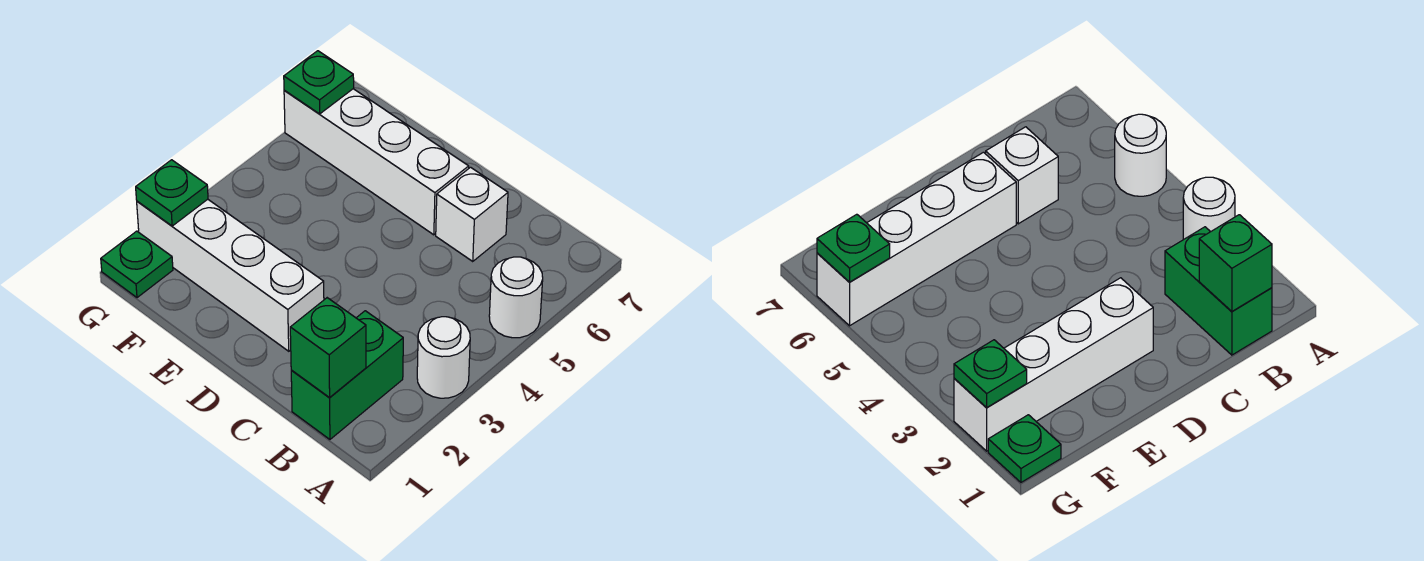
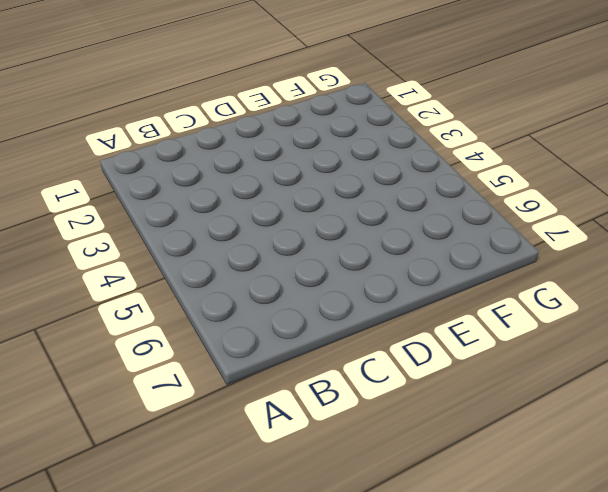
none -> white 1x1 round brick [417,317,470,398]
none -> white 1x1 round brick [489,257,543,338]

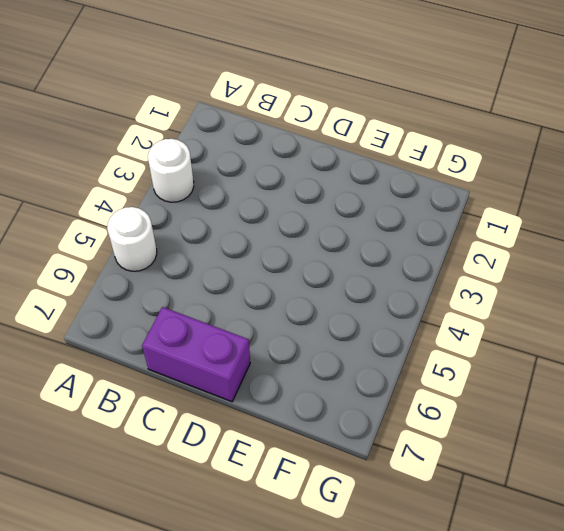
purple 1x2 brick [142,307,250,402] -> none
none -> green 1x2 brick [291,311,403,439]
none -> white 1x1 brick [436,167,508,261]

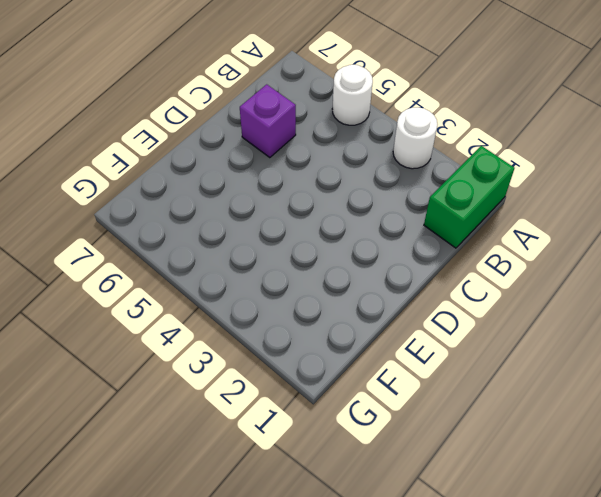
green 1x2 brick [424,146,514,248] -> green 1x2 brick turned to [291,311,403,439]
purple 1x1 brick [240,84,296,158] -> white 1x1 brick [436,167,508,261]
none -> white 1x4 brick [137,199,324,351]
none -> white 1x4 brick [284,89,469,235]

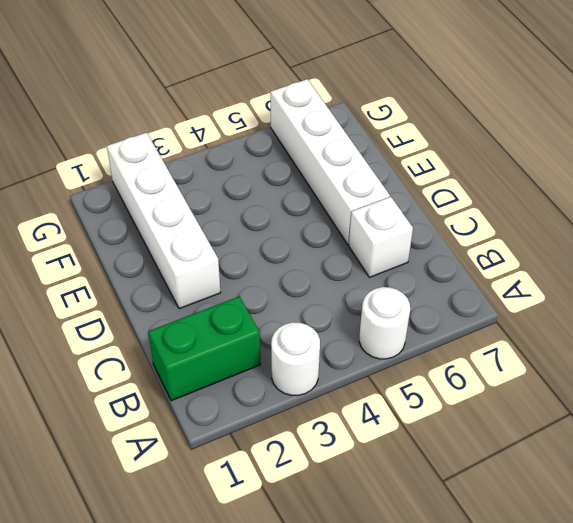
none -> green 1x1 plate [101,231,173,298]
none -> green 1x1 brick [290,298,366,397]

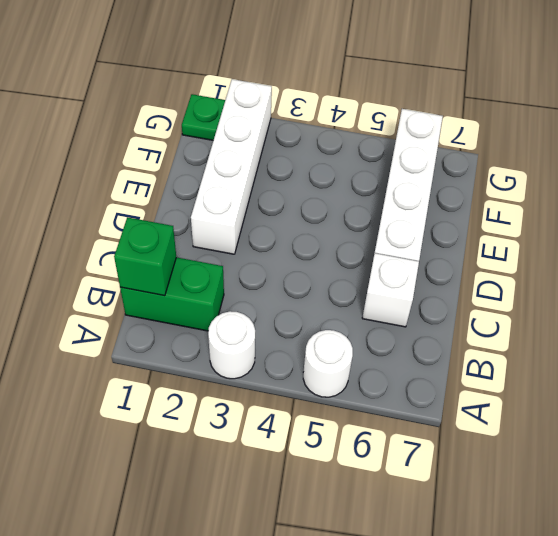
none -> green 1x1 plate [136,160,208,226]
none -> green 1x1 plate [284,51,354,114]

